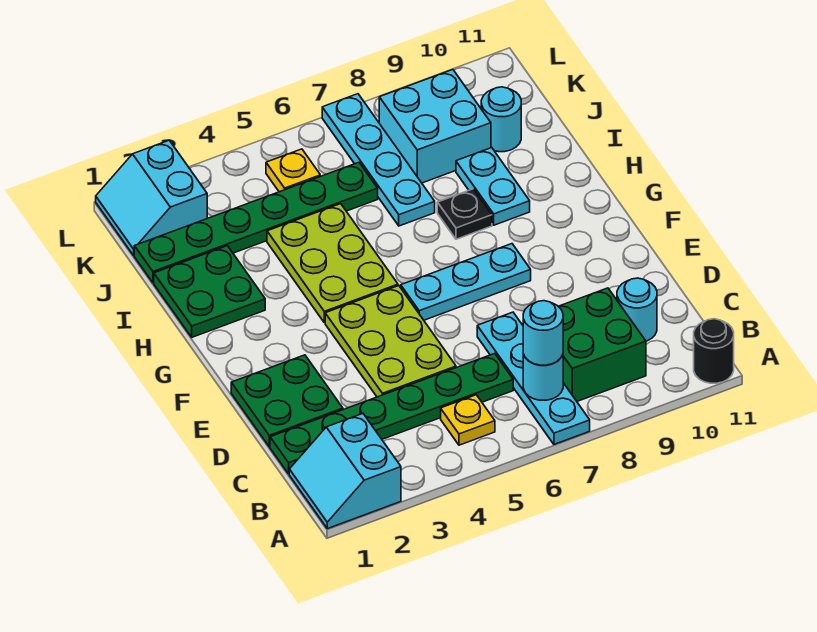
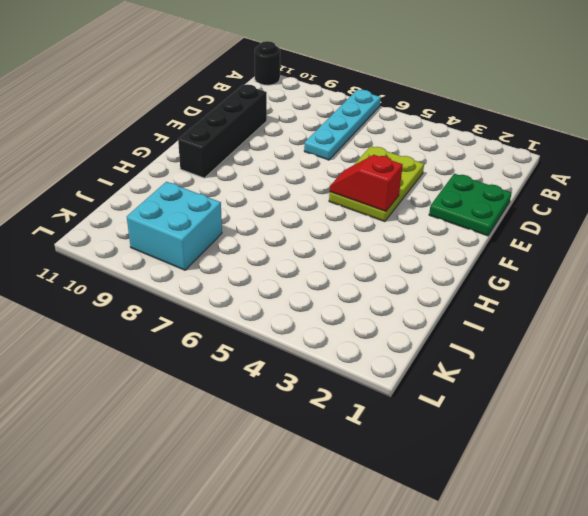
black 1x4 brick [178,84,267,178] -> none
red 1x2 slope [330,155,403,212] -> none
none -> cyan 2x2 slope [289,414,401,529]
none -> yellow 1x1 plate [441,395,495,445]
none -> green 2x2 brick [558,288,646,401]

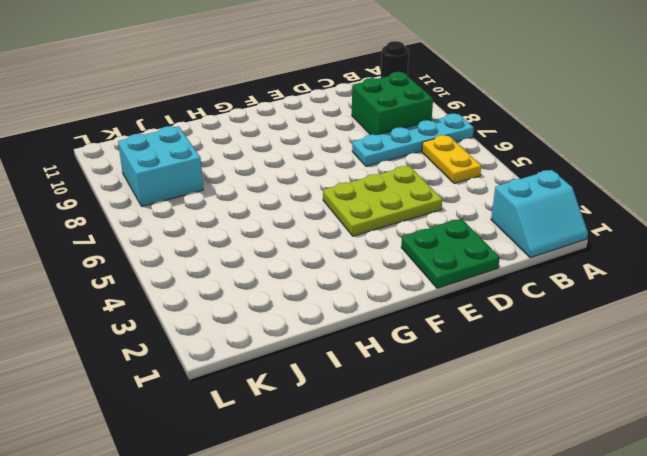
yellow 1x2 plate [422,135,481,183] -> yellow 1x1 plate [441,395,495,445]
none -> green 1x6 plate [270,353,513,474]
none -> cyan 1x1 round brick [617,278,657,341]
none -> cyan 1x3 plate [401,244,531,320]

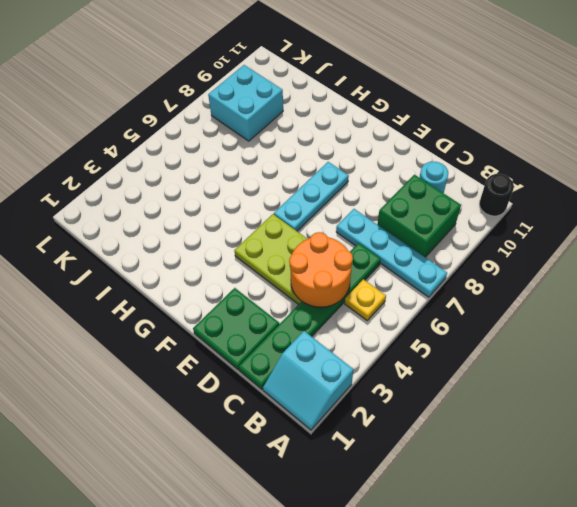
orange 2x2 round brick [289,232,353,307] -> none
none -> lime 2x3 plate [267,204,398,323]
none -> green 2x2 plate [154,246,265,337]
none -> black 1x1 plate [437,189,492,239]

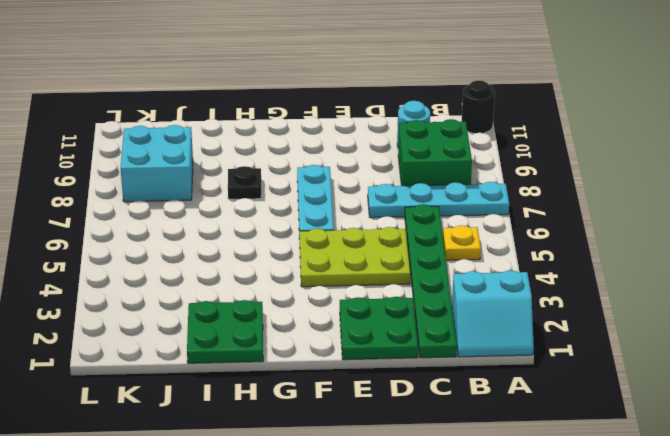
none -> lime 2x3 plate [267,204,398,323]
none -> cyan 1x2 plate [456,148,530,225]
none -> cyan 1x4 plate [322,94,435,226]

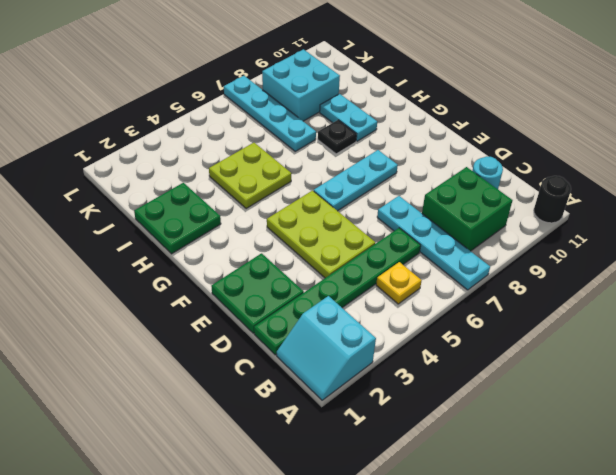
lime 2x2 plate [209,143,292,209] -> lime 2x3 plate [267,204,398,323]
none -> green 1x6 plate [134,162,378,283]
none -> cyan 1x1 round brick [481,87,521,152]
none -> cyan 2x2 slope [96,140,207,255]

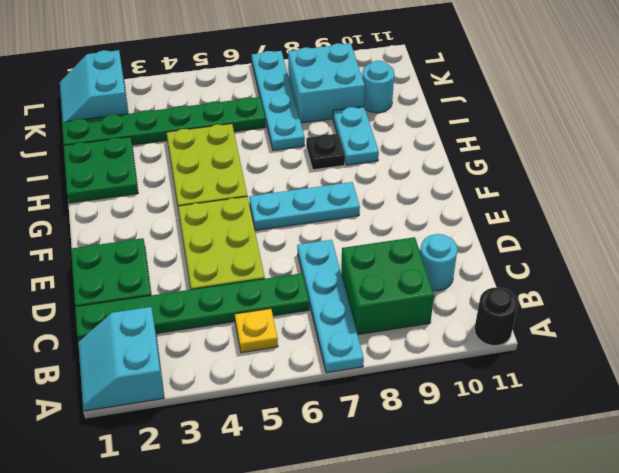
none -> yellow 1x1 plate [266,149,320,192]
none -> cyan 1x1 round brick [523,354,563,400]
none -> cyan 1x1 round brick [523,301,563,365]

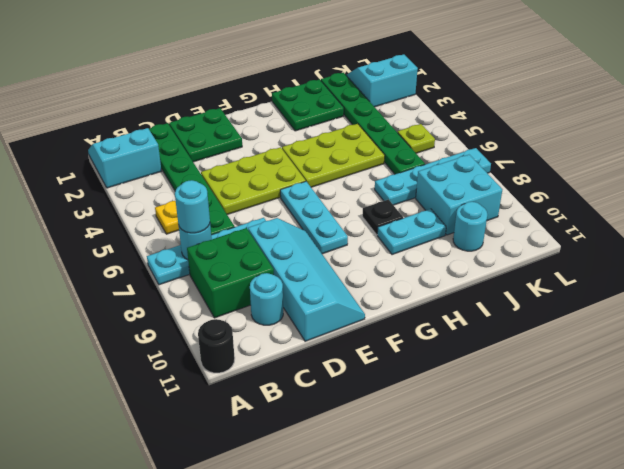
cyan 2x4 slope [248,218,365,341] -> none
lime 1x1 plate [397,124,435,153] -> yellow 1x1 plate [266,149,320,192]

